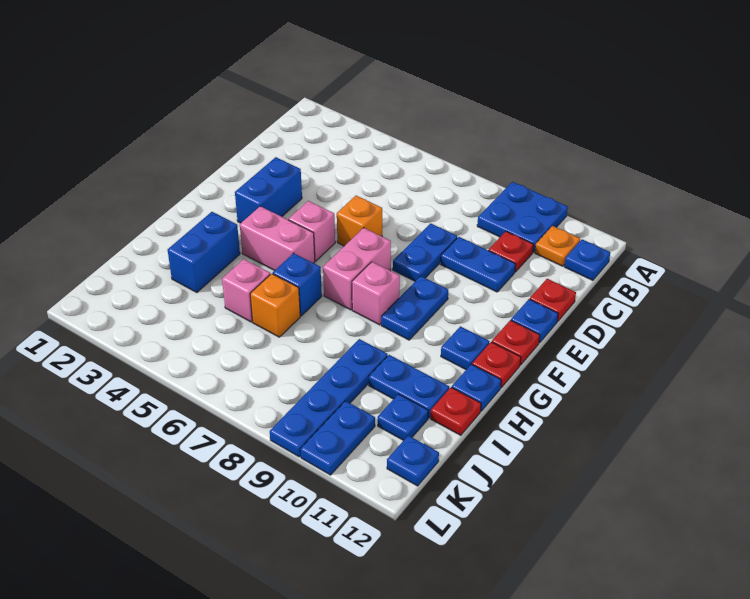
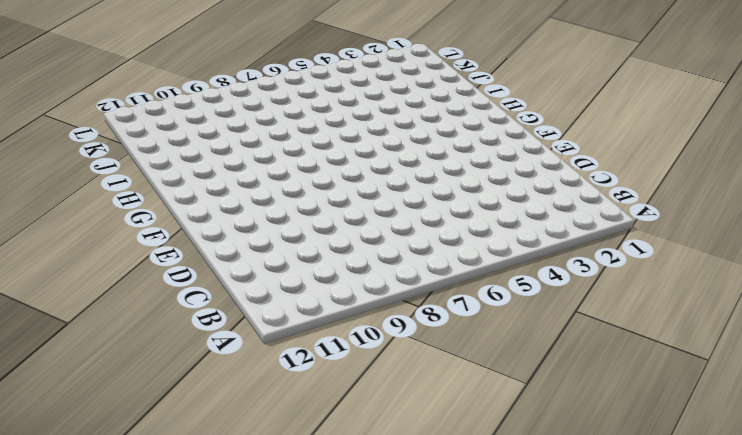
none -> blue 2x2 plate [477,182,568,252]
none -> orange 1x1 plate [535,226,580,266]
none -> blue 1x1 plate [564,239,610,280]

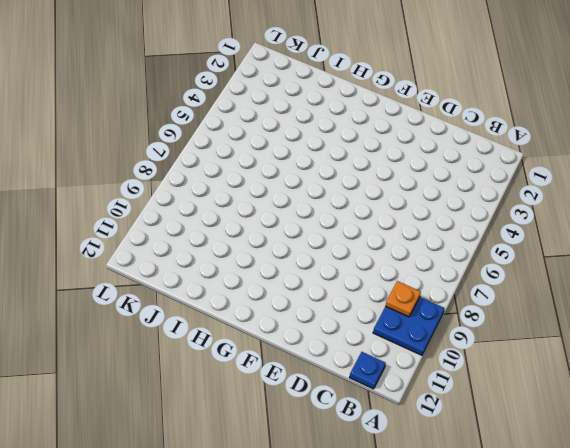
orange 1x1 plate [386,281,421,317] -> orange 1x1 plate moved to [535,226,580,266]
none -> red 1x1 plate [488,231,533,272]
none -> blue 1x2 plate [393,223,457,281]
none -> blue 1x2 plate [441,237,516,292]

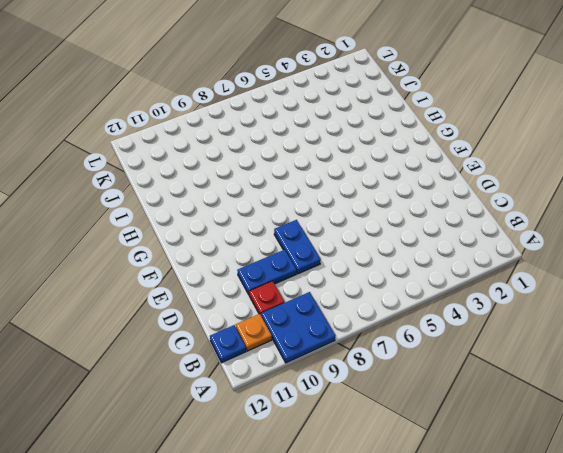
none -> red 1x1 plate [530,279,576,322]
none -> blue 1x2 brick [235,157,302,223]
none -> orange 1x1 brick [337,196,382,246]

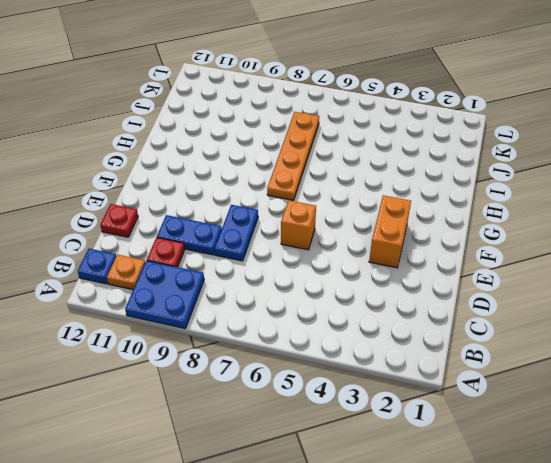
orange 1x2 brick [369,195,411,268] -> blue 1x2 brick [235,157,302,223]
orange 1x4 plate [267,112,319,200] -> pink 1x2 brick [323,228,391,310]
none -> blue 1x1 plate [511,299,558,343]
none -> pink 1x1 brick [288,201,335,261]
none -> blue 1x2 plate [381,276,448,340]

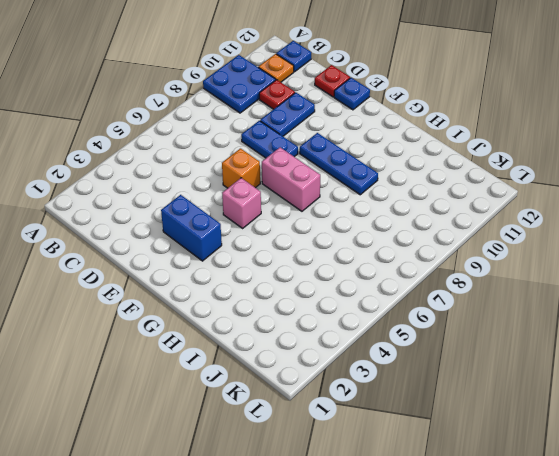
blue 1x3 plate [300,133,378,195] -> blue 1x2 plate [381,276,448,340]
none -> red 1x1 plate [492,320,540,365]
none -> pink 1x2 brick [240,206,315,270]
none -> pink 1x1 brick [352,262,400,325]

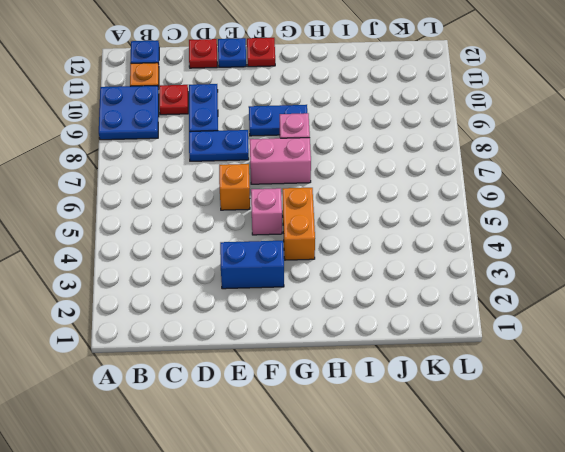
orange 1x2 brick [283,188,315,260] -> pink 1x2 brick [240,206,315,270]
none -> blue 1x1 plate [441,326,489,369]
none -> red 1x1 plate [472,342,521,388]
none -> blue 1x2 brick [168,212,240,293]

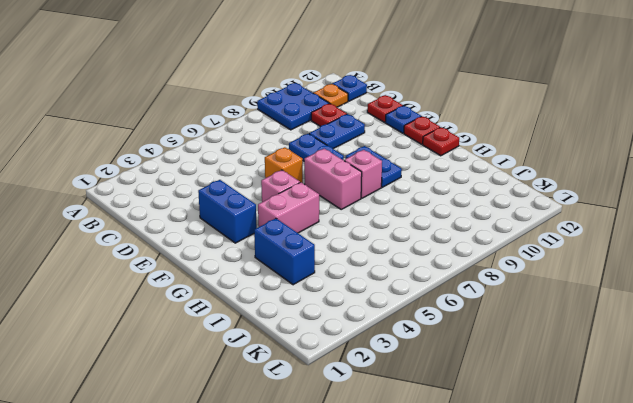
none -> blue 1x1 plate [441,326,489,369]
none -> blue 1x1 brick [273,253,322,316]
none -> blue 1x1 plate [452,364,501,411]

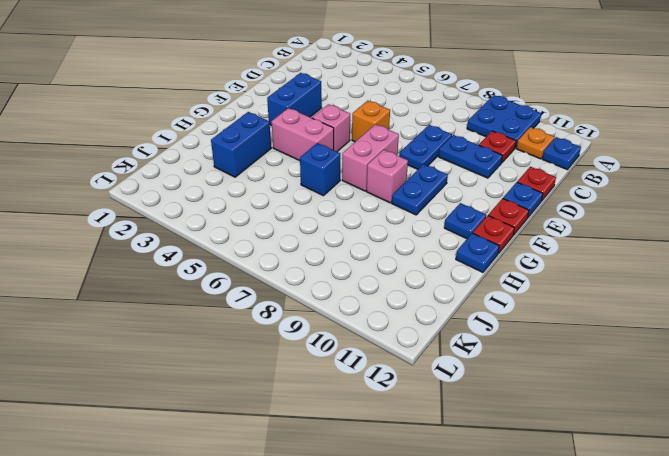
none -> pink 1x1 brick [222,259,270,322]
none -> orange 1x1 brick [250,274,300,337]
none -> blue 1x4 plate [270,339,388,457]

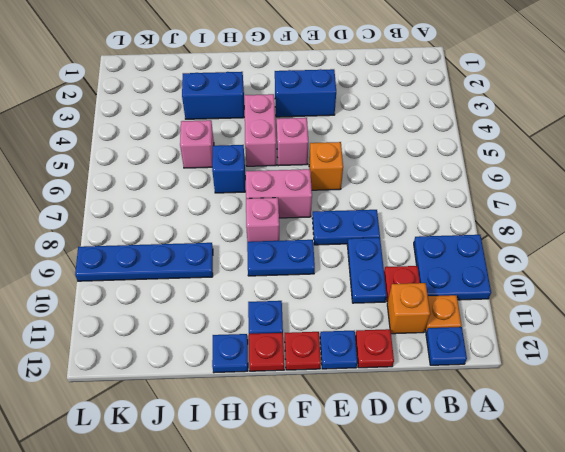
orange 1x1 brick [387,283,430,334] -> orange 1x1 brick moved to [250,274,300,337]
none -> blue 1x2 plate [369,355,449,418]
none -> red 1x1 plate [430,387,481,435]
none -> blue 1x1 plate [378,394,428,440]

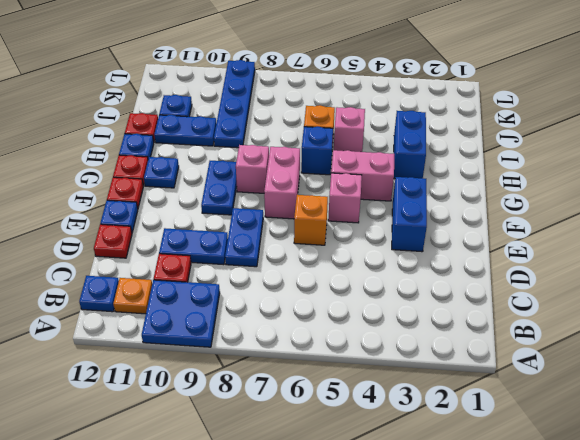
none -> blue 1x2 plate [300,401,375,475]
none -> blue 1x1 plate [387,435,439,486]

